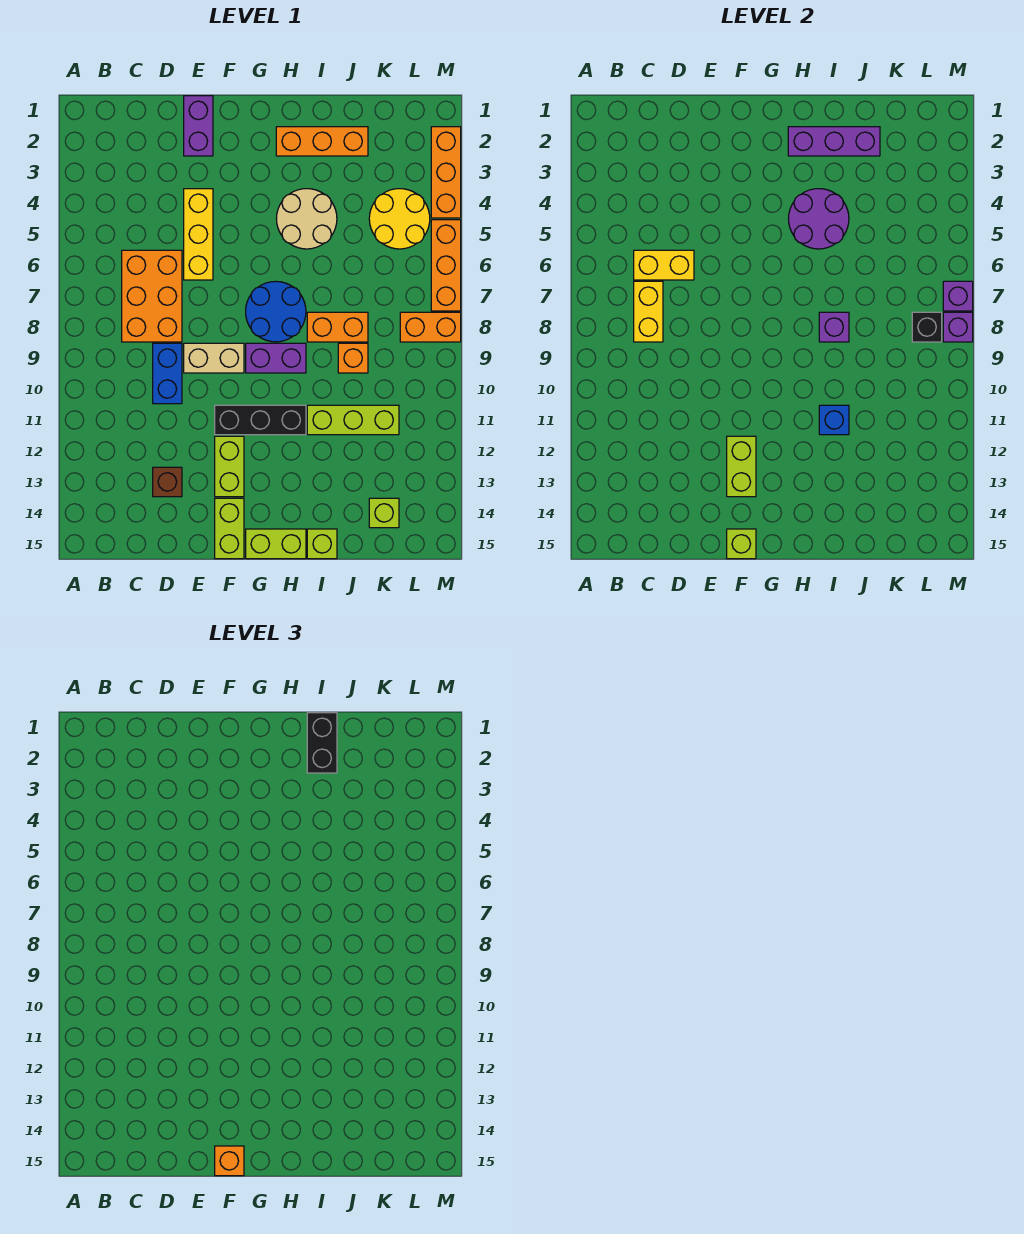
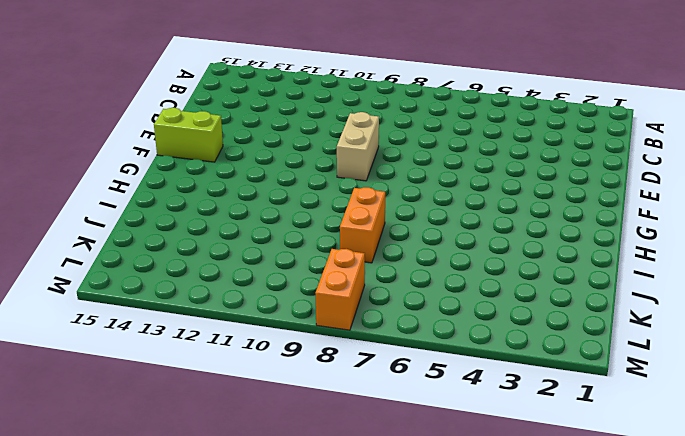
none -> orange 2x3 brick [122,250,182,342]
none -> blue 1x2 brick [153,343,182,404]
none -> brown 1x1 brick [153,467,182,497]
none -> purple 1x2 brick [184,96,213,156]

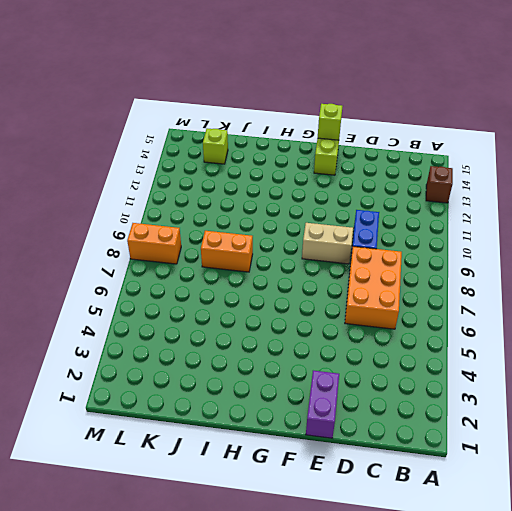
brown 1x1 brick [426,166,453,203] -> brown 1x1 brick moved to [153,467,182,497]
none -> yellow 1x3 brick [184,189,213,280]
none -> black 1x3 brick [215,405,306,435]
none -> lime 1x2 brick [215,436,244,497]
none -> blue 2x2 round brick [246,281,306,342]

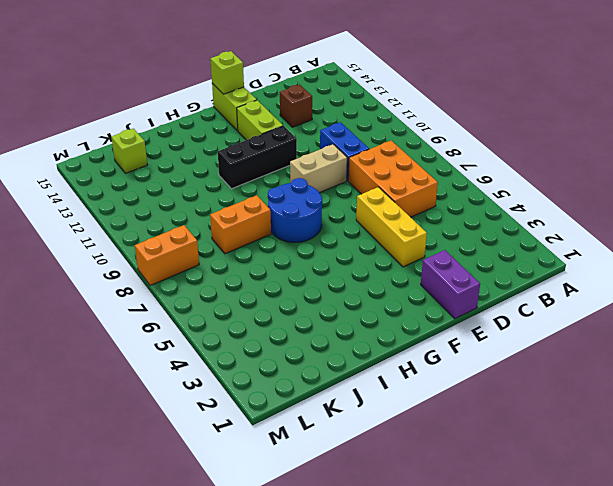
none -> purple 1x2 brick [246,343,306,373]
none -> lime 1x2 brick [246,529,306,559]
none -> orange 1x3 brick [276,127,368,156]
none -> tan 2x2 round brick [277,189,337,249]

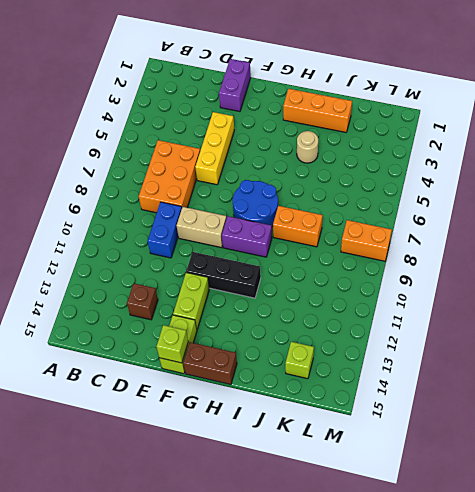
brown 1x2 brick [183,342,237,385] -> lime 1x2 brick [246,529,306,559]
tan 1x1 round brick [297,131,318,163] -> tan 2x2 round brick [277,189,337,249]
none -> lime 1x3 brick [307,405,399,435]
none -> lime 1x1 brick [307,529,337,559]
none -> orange 1x1 brick [338,343,368,373]
none -> yellow 2x2 round brick [369,189,430,249]

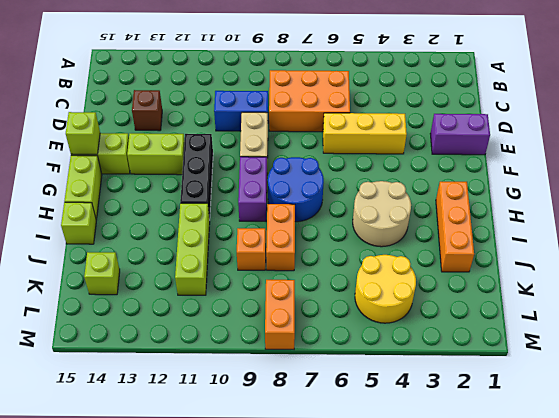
none -> orange 1x3 brick [431,127,461,218]
none -> orange 1x3 brick [431,220,461,311]
none -> yellow 1x2 brick [634,250,694,280]
none -> yellow 1x2 brick [634,281,663,342]

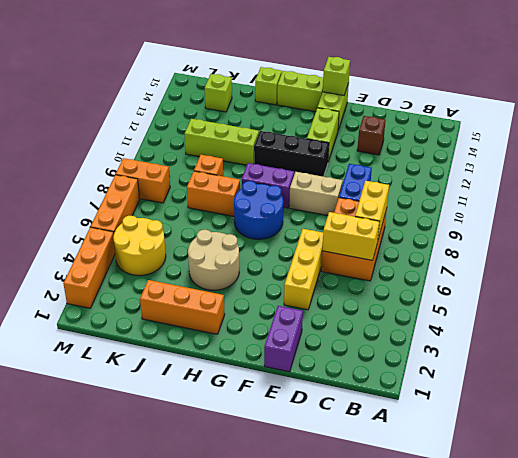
none -> lime 1x2 brick [727,436,756,497]
none -> purple 1x3 brick [788,127,880,156]
none -> purple 2x2 round brick [789,189,849,249]
none -> purple 1x1 brick [819,312,849,342]

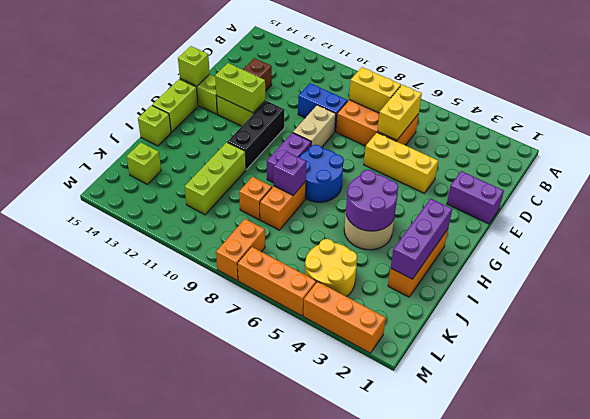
none -> blue 1x1 brick [819,405,849,435]
none -> black 1x1 brick [912,312,942,342]
none -> purple 1x1 brick [943,281,973,311]
none -> purple 1x1 brick [943,312,973,342]

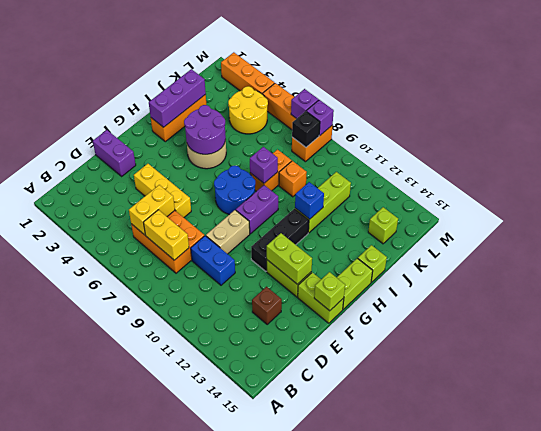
none -> orange 1x1 brick [215,1146,244,1176]
none -> black 1x2 brick [307,713,337,773]

